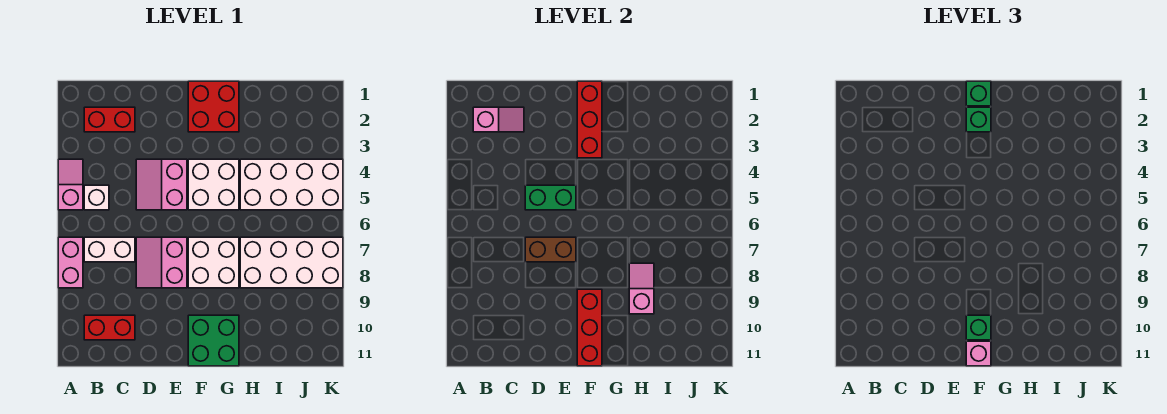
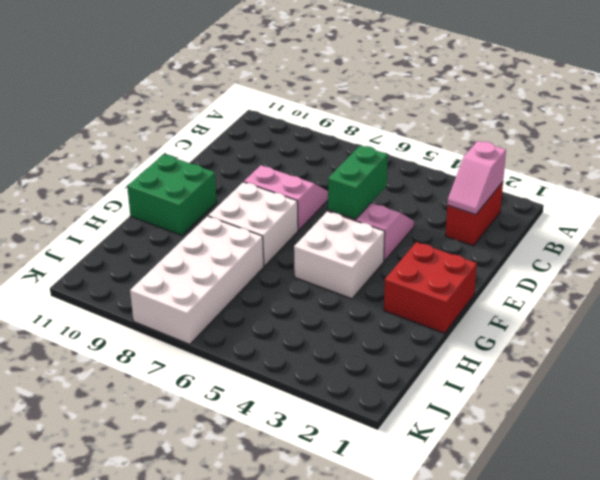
none -> pink 1x2 slope [58,159,83,210]
none -> pink 1x2 brick [58,237,83,288]
none -> white 1x1 brick [84,185,109,210]

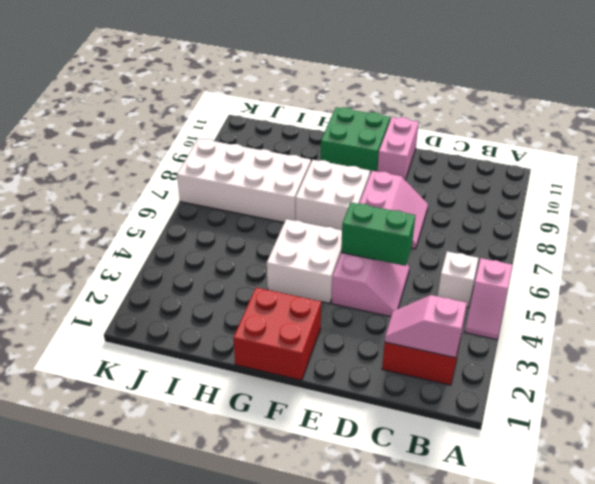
pink 1x2 brick [377,117,419,180] -> pink 1x2 brick moved to [58,237,83,288]
none -> white 1x2 brick [84,237,135,262]
none -> red 1x2 brick [84,315,135,340]
none -> white 2x4 brick [240,159,343,210]

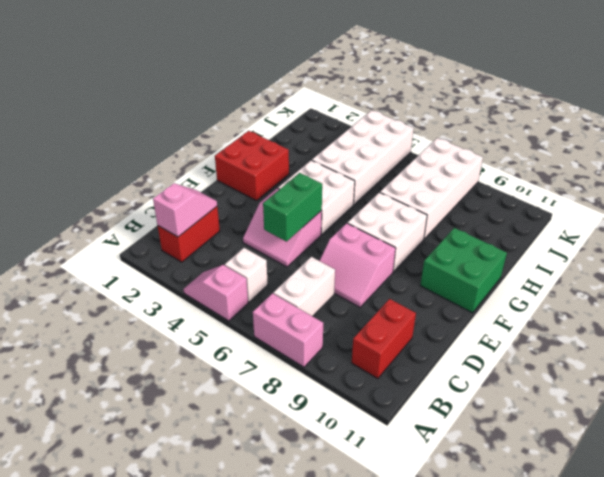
none -> brown 1x2 brick [525,237,576,262]
none -> red 1x3 brick [577,81,602,158]
none -> red 1x3 brick [577,289,602,366]

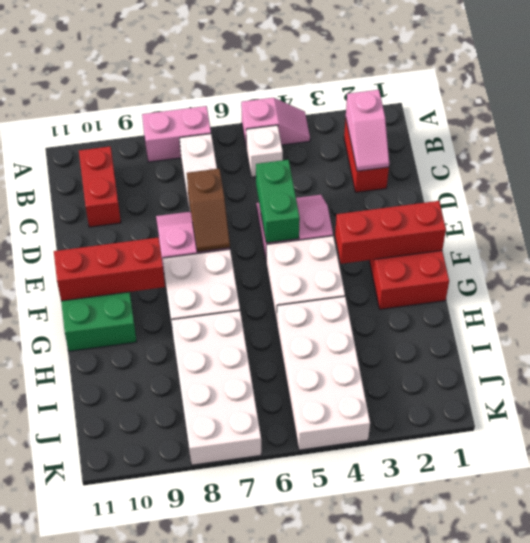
brown 1x2 slope [187,169,230,252] -> brown 1x2 brick [525,237,576,262]
none -> pink 1x2 slope [629,263,654,314]
none -> green 1x1 brick [966,81,991,106]
none -> green 1x1 brick [966,107,991,132]

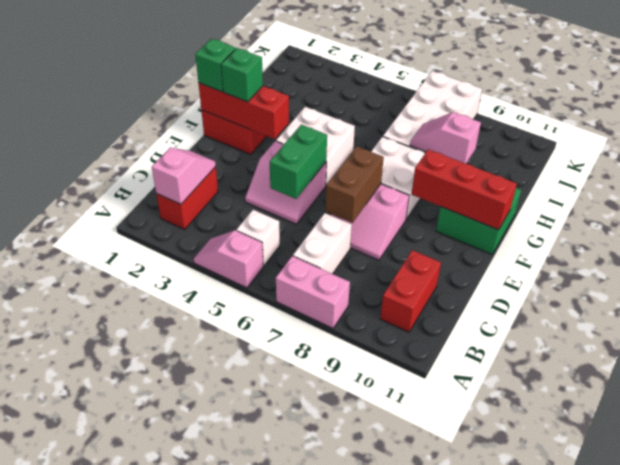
none -> white 2x4 brick [240,159,343,210]
none -> green 1x1 brick [966,315,991,340]
none -> pink 1x1 brick [966,341,991,366]

